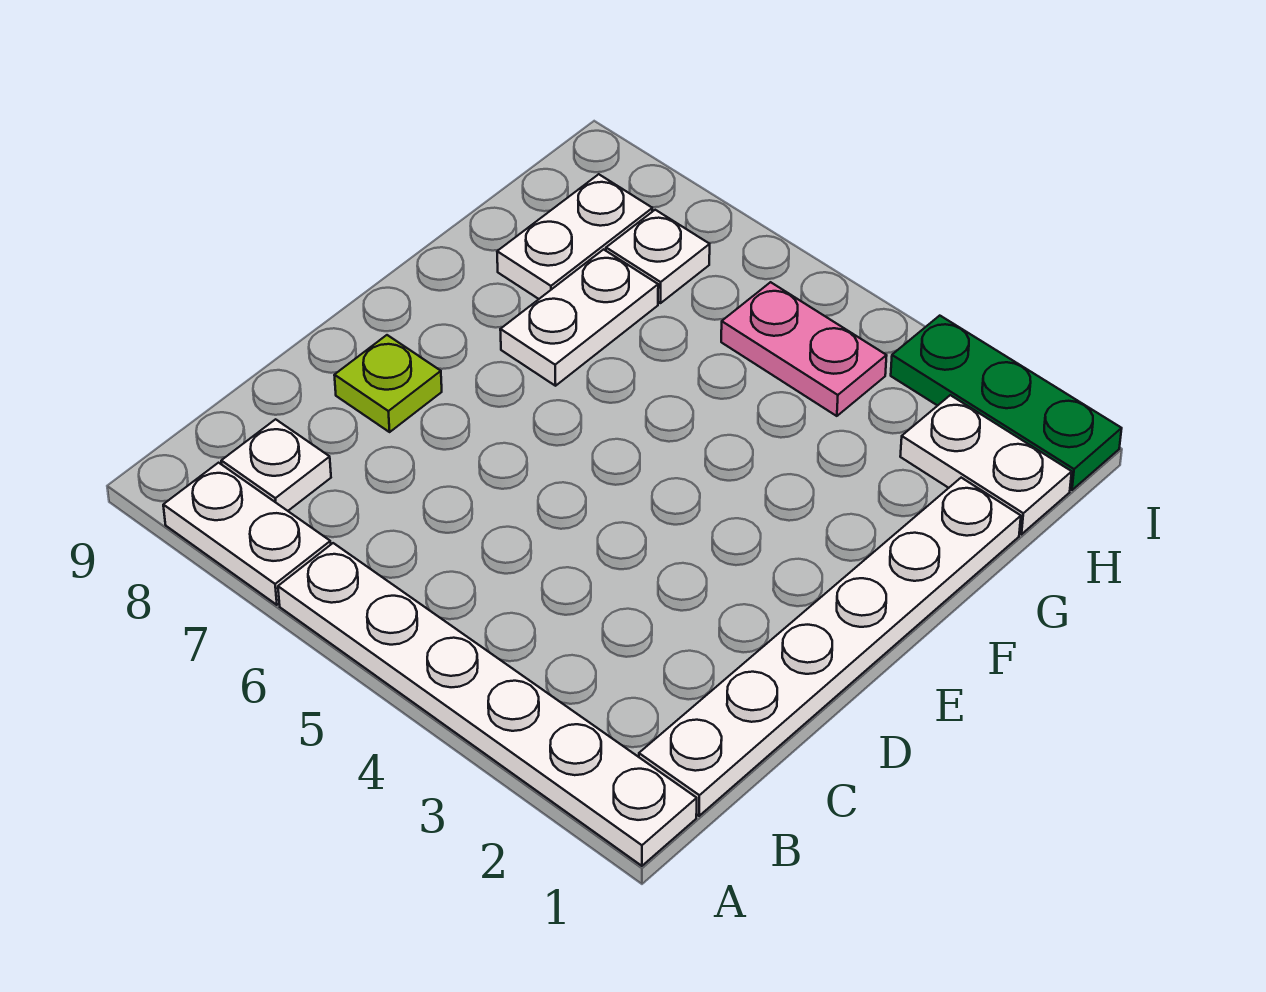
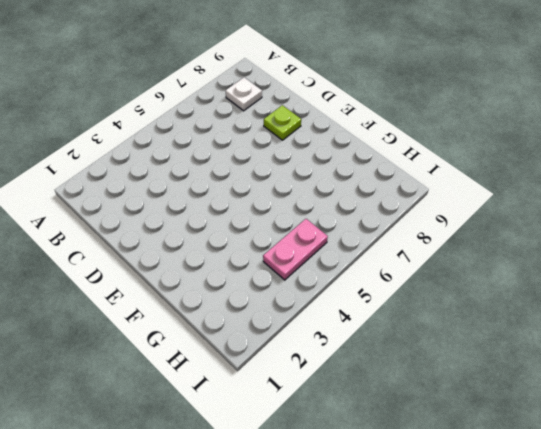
none -> white 1x6 plate [278,543,697,866]
none -> white 1x2 plate [163,463,331,605]

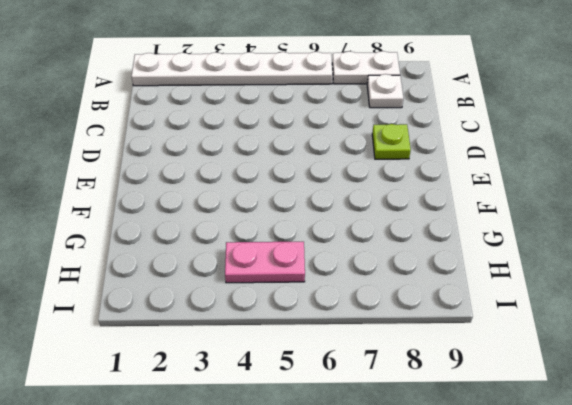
none -> white 1x6 plate [639,478,1021,816]
none -> white 1x2 plate [500,249,658,386]

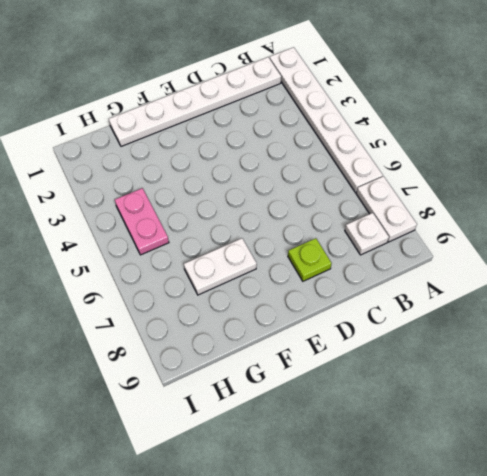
none -> white 1x2 plate [497,174,652,299]
none -> white 1x2 plate [900,395,1072,534]

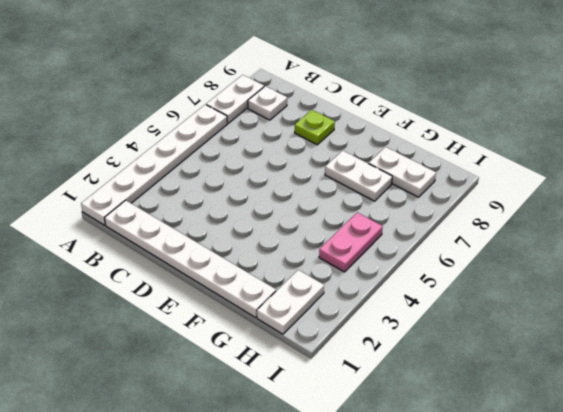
none -> white 1x1 plate [606,210,710,303]
none -> green 1x3 plate [891,316,1122,490]

